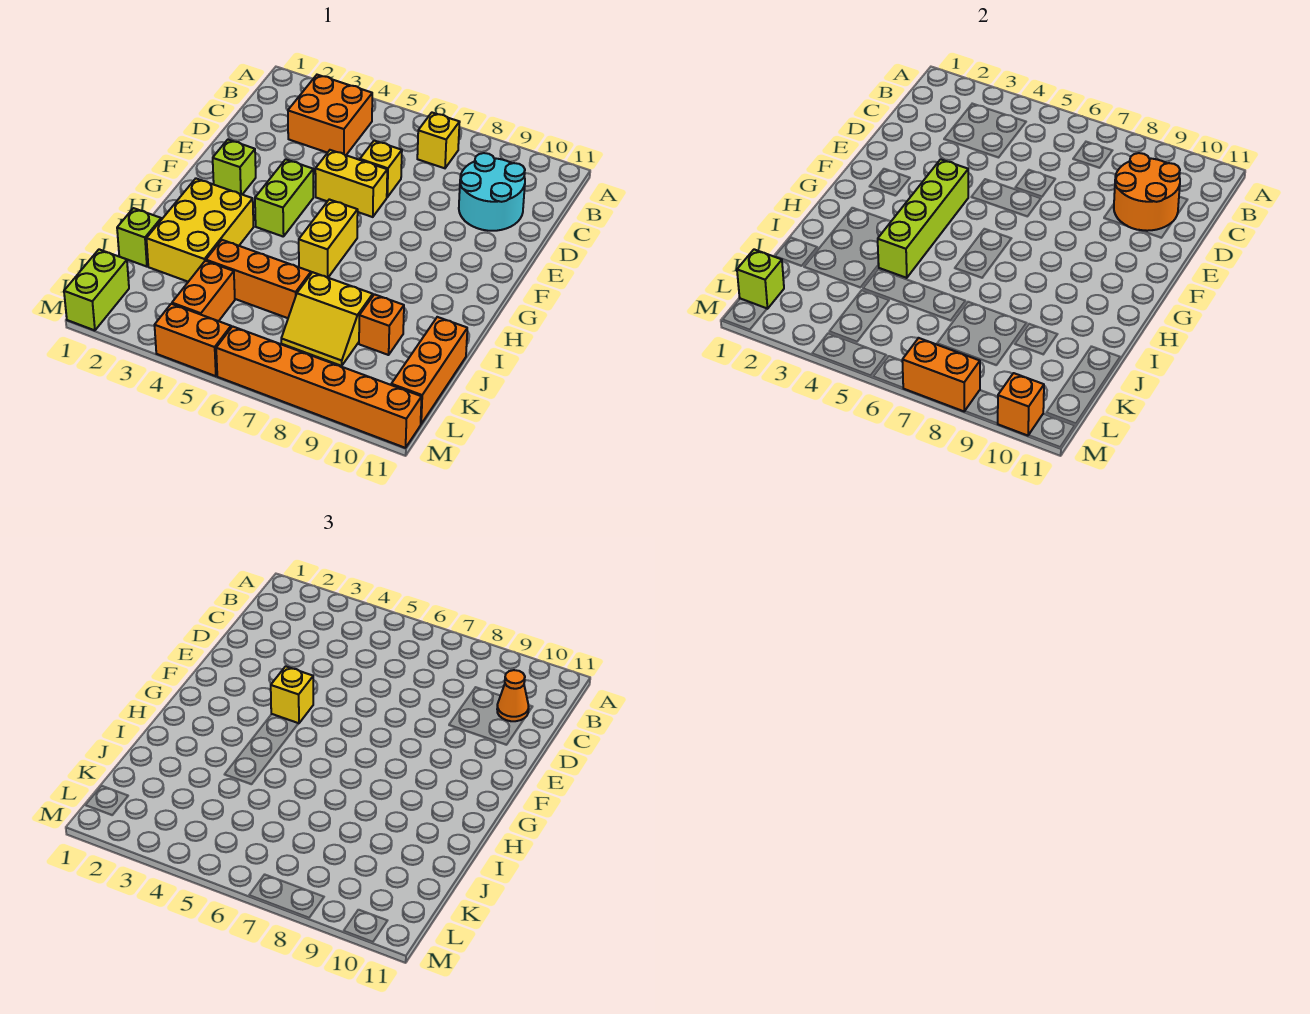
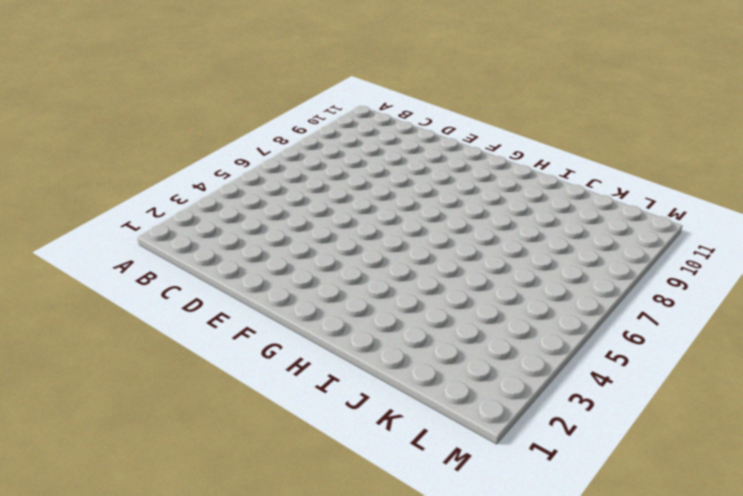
none -> orange 2x2 brick [288,75,373,155]
none -> yellow 1x1 brick [417,113,460,168]
none -> cyan 2x2 round brick [459,153,525,231]

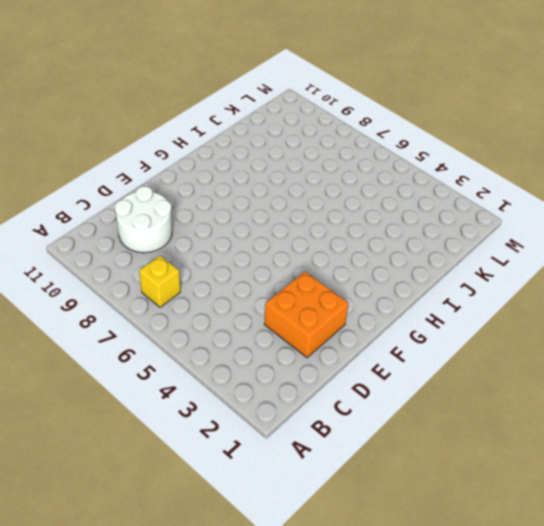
white 2x2 round brick [115,186,172,253] -> cyan 2x2 round brick [459,153,525,231]
orange 2x2 brick [264,272,349,358] -> orange 2x2 brick moved to [288,75,373,155]
none -> yellow 1x1 brick [360,141,402,197]
none -> yellow 1x2 brick [315,150,387,217]
none -> lime 1x1 brick [213,140,256,194]

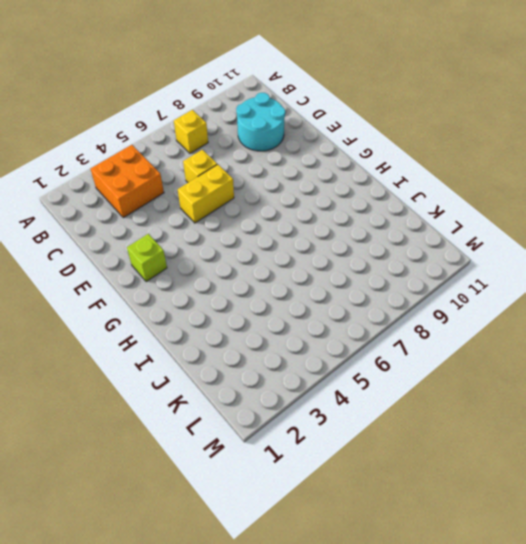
none -> lime 1x2 brick [255,159,313,237]
none -> yellow 1x2 brick [299,199,358,278]
none -> yellow 2x3 brick [146,179,253,282]

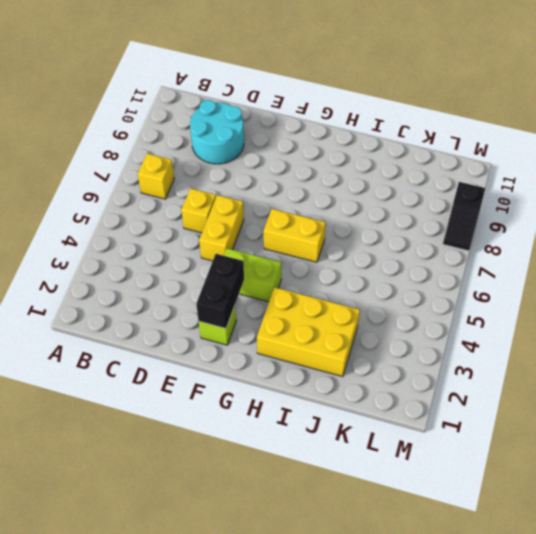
black 1x2 brick [196,254,244,329] -> none
black 1x2 slope [443,182,485,251] -> orange 1x6 brick [216,326,422,448]
none -> orange 2x2 brick [288,75,373,155]
none -> lime 1x1 brick [117,208,161,267]
none -> orange 1x3 brick [206,240,311,318]

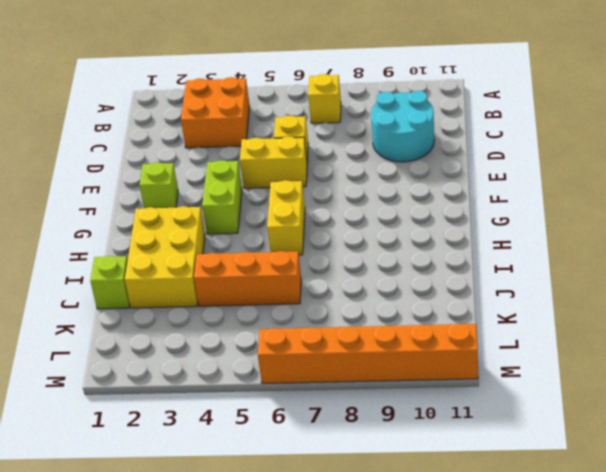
none -> yellow 2x2 slope [281,272,373,366]
none -> orange 1x1 brick [359,294,404,355]
none -> orange 1x3 brick [391,317,467,424]

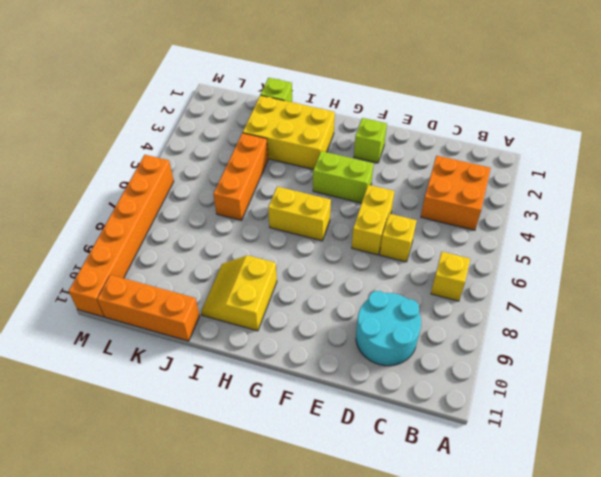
yellow 2x2 slope [201,255,277,331] -> yellow 2x2 slope moved to [281,272,373,366]
none -> orange 1x1 brick [359,294,404,355]
none -> orange 1x2 brick [172,261,235,321]
none -> lime 1x2 brick [64,249,129,330]

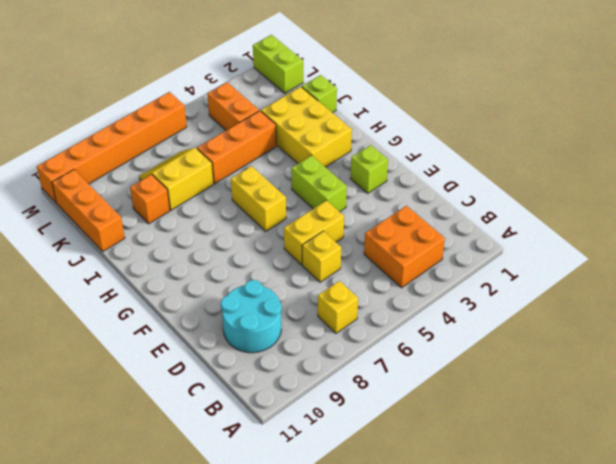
none -> orange 1x2 brick [155,304,231,376]
none -> orange 2x2 round brick [1114,153,1180,231]
none -> lime 1x4 brick [878,159,968,278]

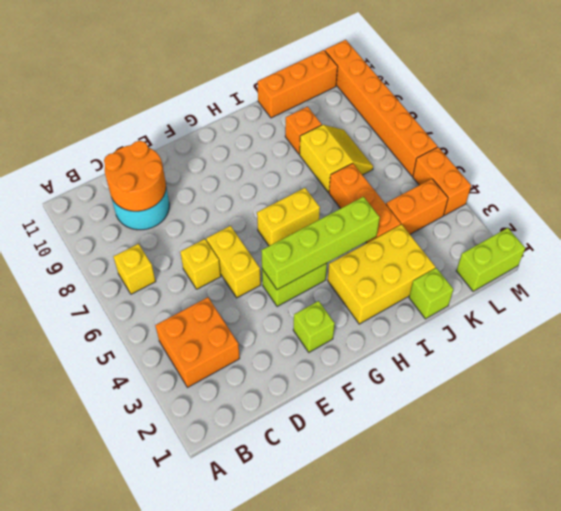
none -> lime 1x1 brick [737,249,784,309]
none -> orange 1x2 brick [902,338,980,411]
none -> orange 1x1 brick [997,373,1044,436]

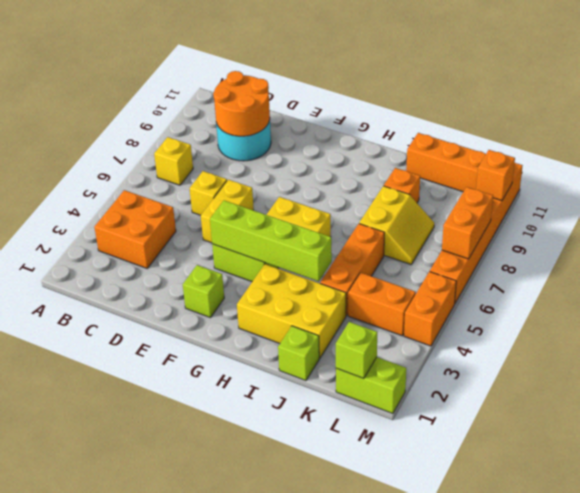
none -> orange 1x1 cone [497,670,529,721]
none -> yellow 1x1 brick [271,666,313,724]

